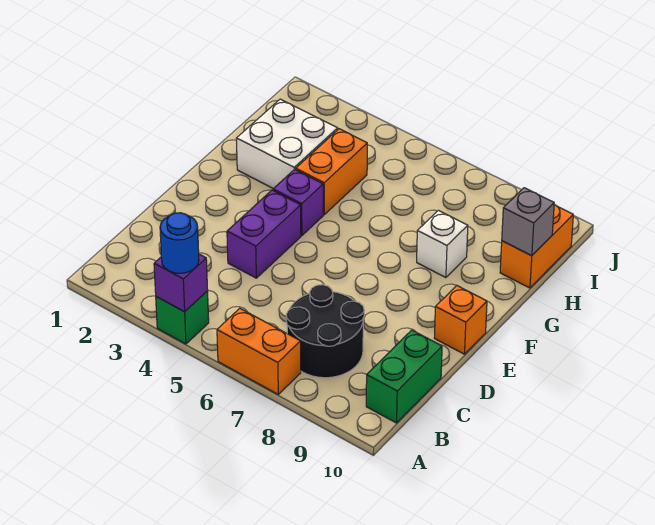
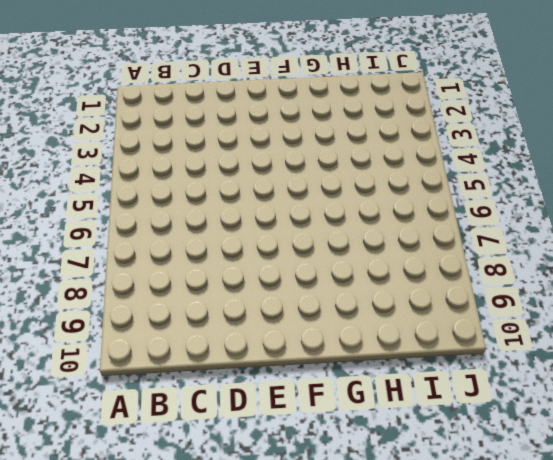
none -> green 1x1 brick [156,291,209,344]
none -> orange 1x2 brick [217,308,301,394]
none -> black 2x2 round brick [286,285,364,378]

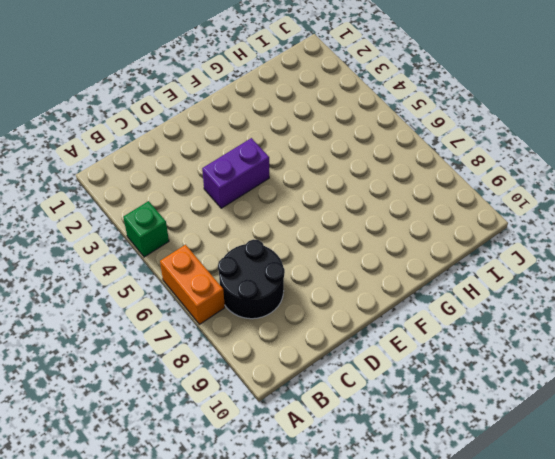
none -> green 1x2 brick [366,330,442,423]
none -> orange 1x1 brick [434,286,487,354]
none -> purple 1x1 brick [273,169,323,236]

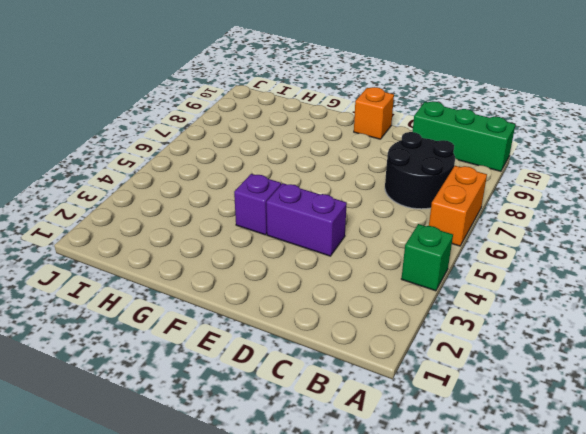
green 1x3 brick [413,101,515,171] -> green 1x2 brick [366,330,442,423]
none -> white 2x2 brick [236,99,338,189]
none -> orange 1x2 brick [296,129,367,215]
none -> white 1x1 brick [417,210,468,278]

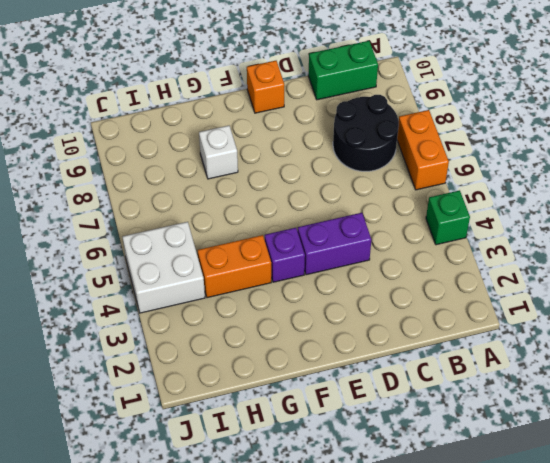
white 2x2 brick [123,222,205,313] -> white 2x2 brick moved to [236,99,338,189]
none -> orange 1x2 brick [500,205,573,288]
none -> purple 1x1 brick [154,254,208,312]
none -> grey 1x1 brick [502,188,554,256]

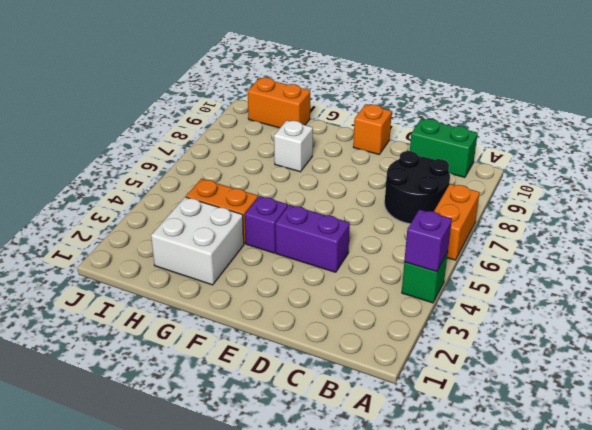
none -> grey 1x1 brick [502,188,554,256]
none -> blue 1x1 round brick [160,213,199,273]

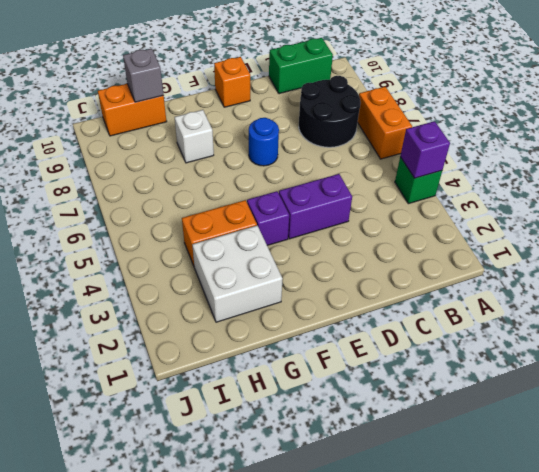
blue 1x1 round brick [249,118,279,166] -> blue 1x1 round brick moved to [160,213,199,273]

